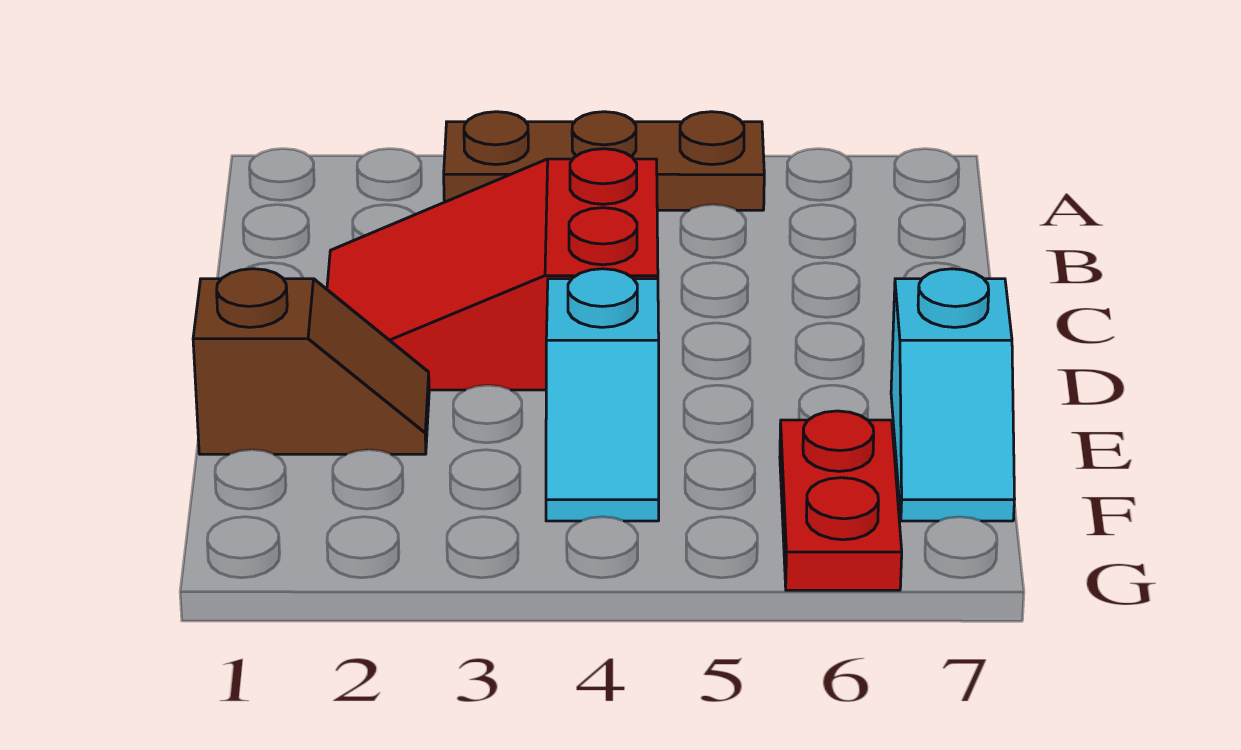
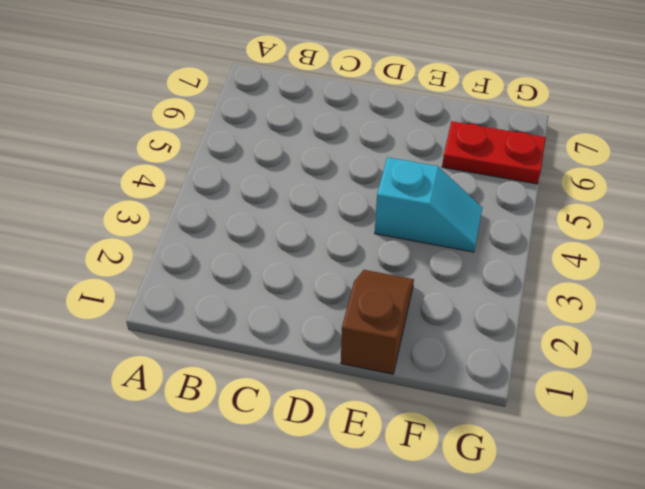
none -> brown 1x3 plate [444,112,764,210]
none -> red 2x3 slope [327,149,658,390]

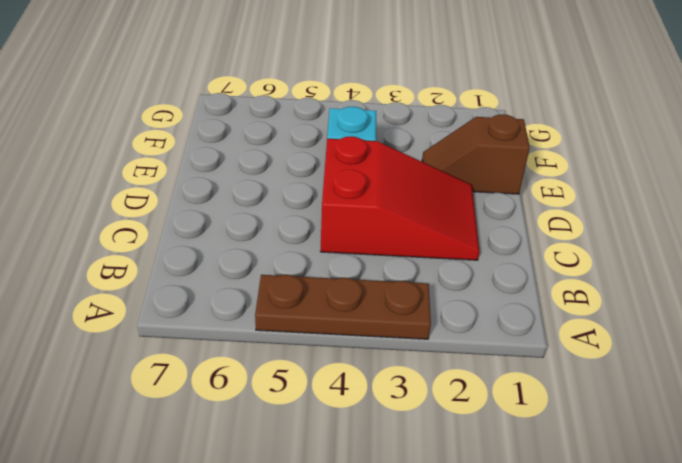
none -> cyan 1x2 slope [891,269,1015,521]
none -> red 1x2 plate [780,411,902,590]

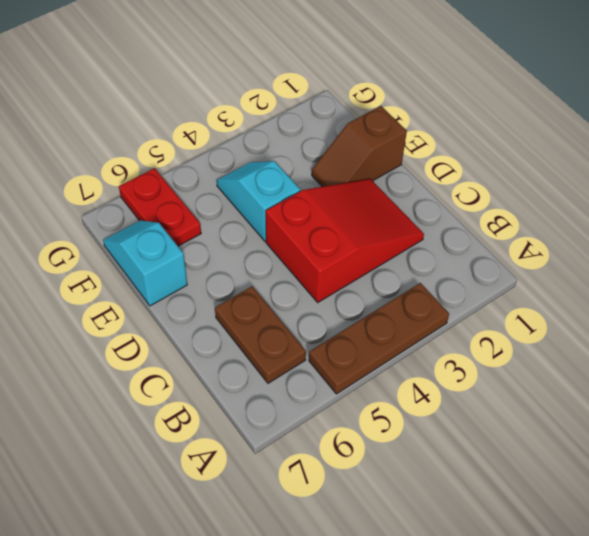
brown 1x2 plate [215,286,306,383] -> none

